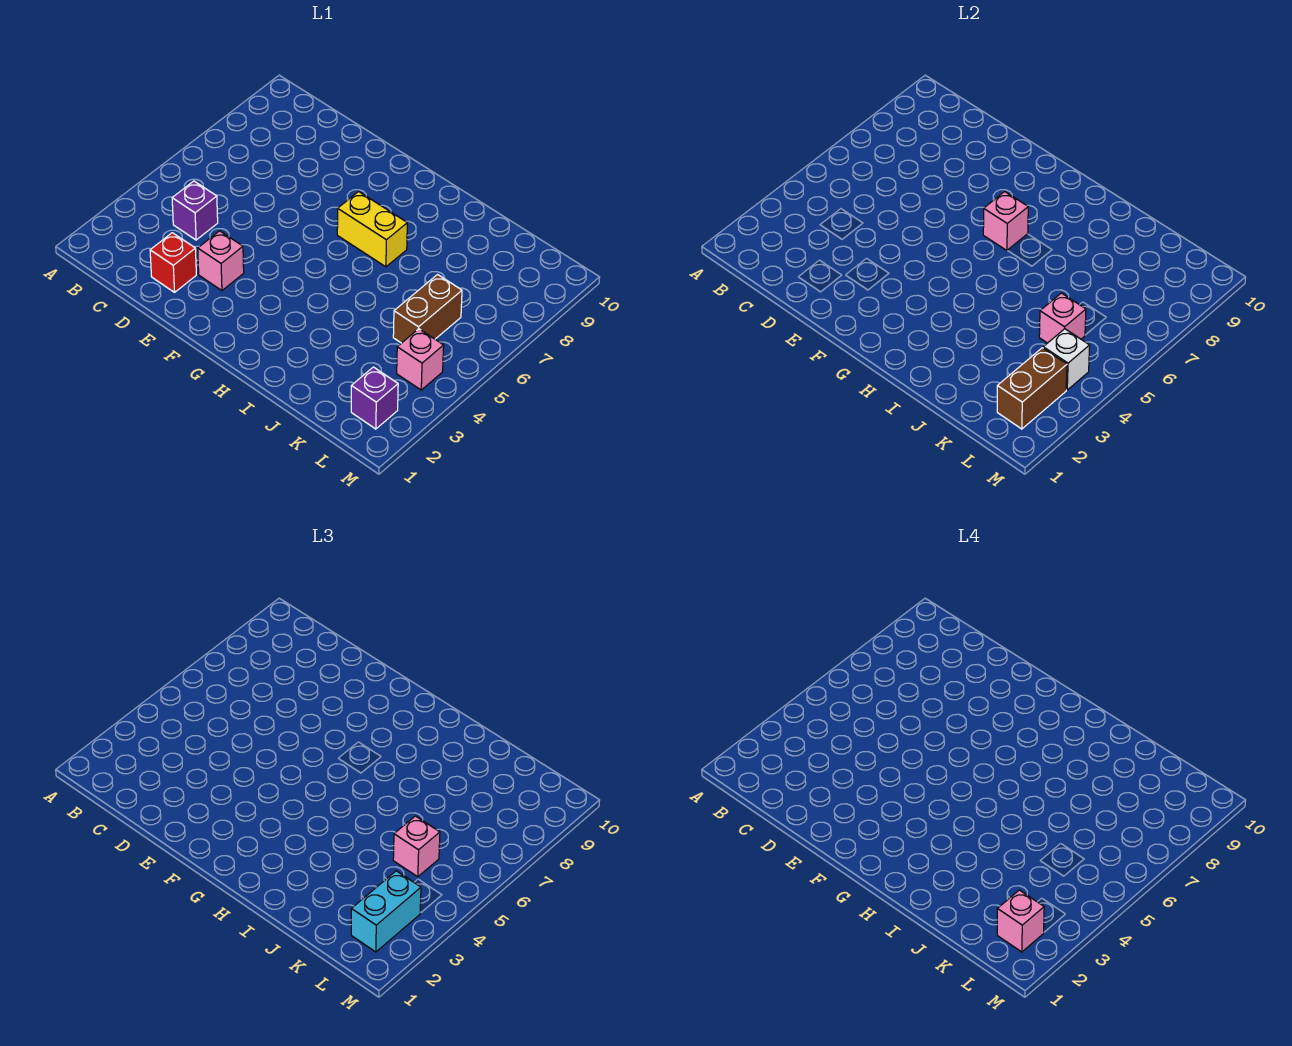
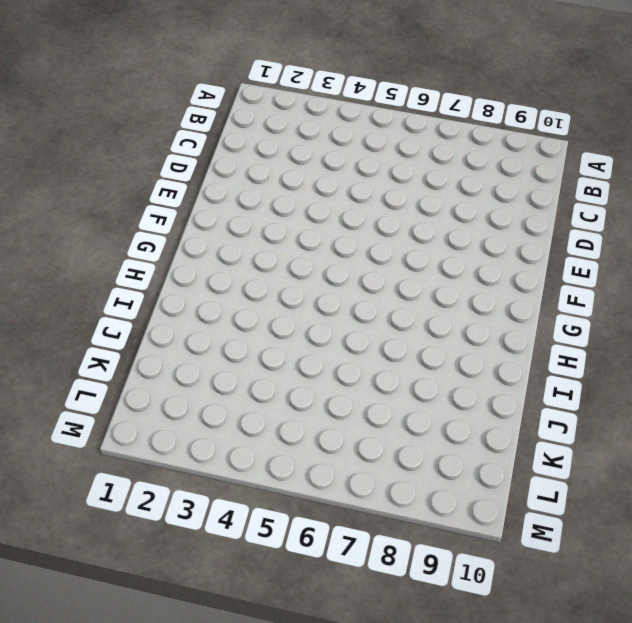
none -> purple 1x1 brick [172,181,218,240]
none -> red 1x1 brick [150,233,196,292]
none -> pink 1x1 brick [198,231,244,290]

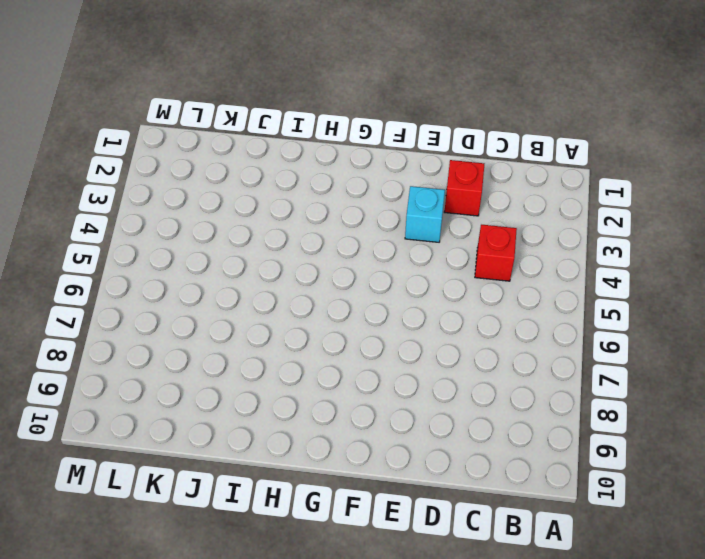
red 1x1 brick [475,225,517,281] -> purple 1x1 brick [172,181,218,240]
cyan 1x1 brick [405,186,445,242] -> pink 1x1 brick [198,231,244,290]
none -> yellow 1x2 brick [337,192,407,267]
none -> brown 1x2 brick [393,275,462,343]
none -> purple 1x1 brick [351,367,398,429]

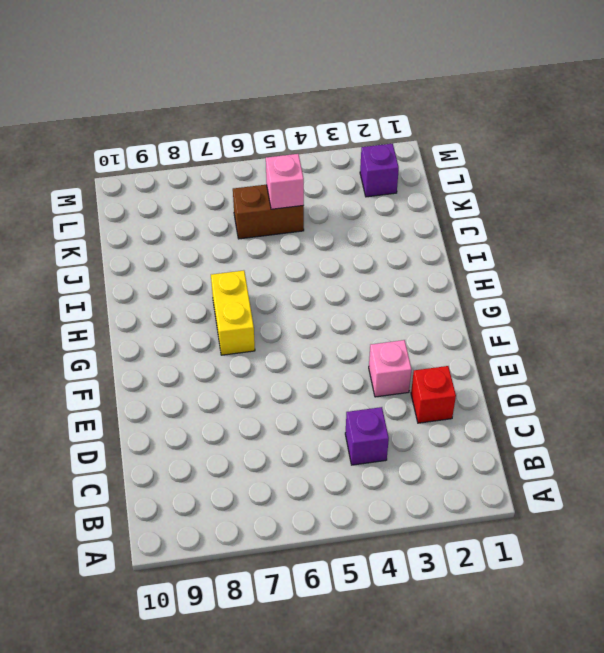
none -> pink 1x1 brick [397,329,444,390]
none -> pink 1x1 brick [983,192,1028,251]
none -> brown 1x2 brick [997,348,1067,429]

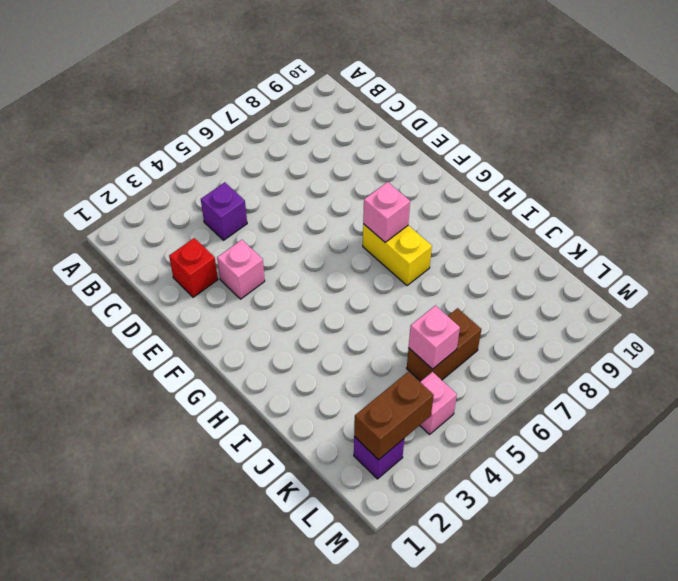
none -> white 1x1 brick [1043,329,1090,390]
none -> pink 1x1 brick [393,816,440,877]
none -> cyan 1x2 brick [351,871,421,952]

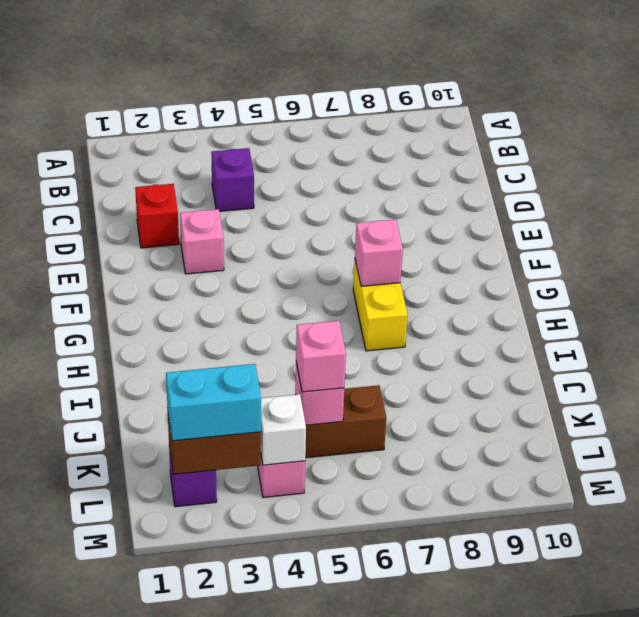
none -> pink 1x1 brick [997,890,1044,952]

